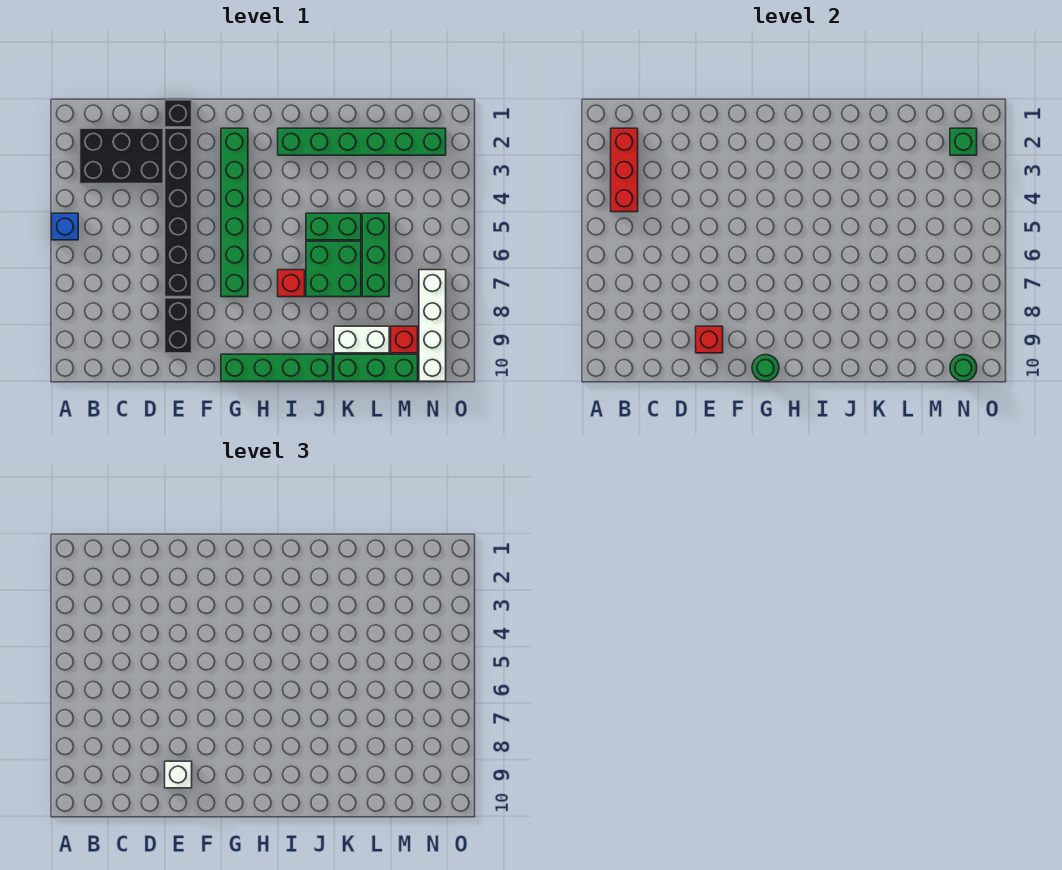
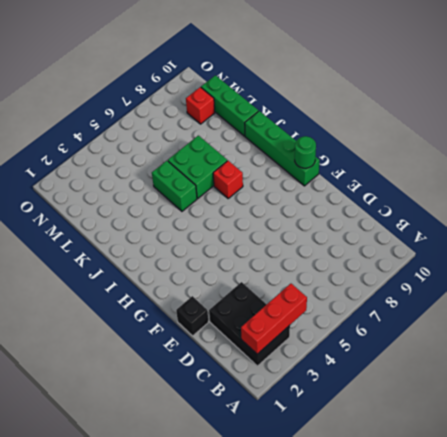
none -> blue 1x1 brick [52,213,78,240]
none -> black 1x6 brick [165,128,192,297]
none -> black 1x2 brick [165,298,192,353]

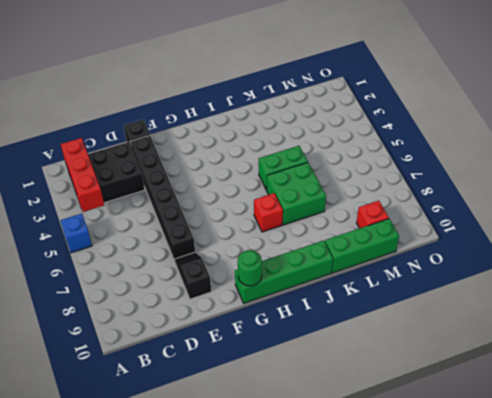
black 1x2 slope [174,252,211,299] -> black 1x2 brick [165,298,192,353]
none -> green 1x6 brick [221,128,248,297]
none -> green 1x6 brick [278,128,446,155]
none -> white 1x2 brick [334,326,389,353]

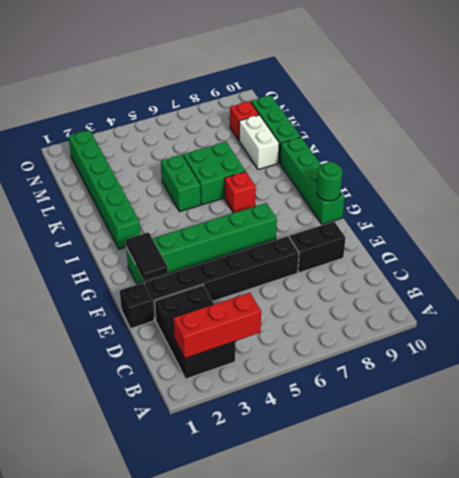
black 1x2 tile [126,232,168,281] -> none
none -> blue 1x1 brick [52,213,78,240]
none -> green 1x3 brick [362,213,389,297]
none -> white 1x4 brick [419,270,446,381]

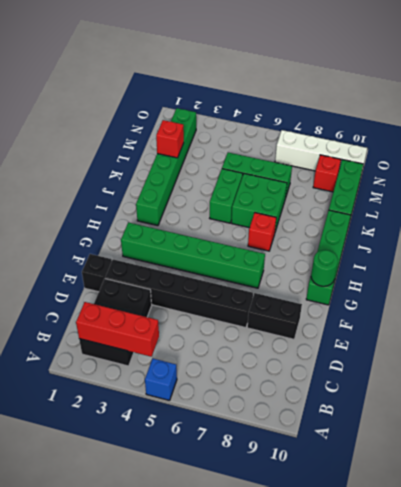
red 1x1 brick [156,120,184,158] -> red 1x1 brick moved to [696,326,723,353]
none -> white 1x2 brick [334,326,389,353]
none -> green 1x1 brick [950,128,977,155]
none -> green 1x1 round brick [950,354,977,381]

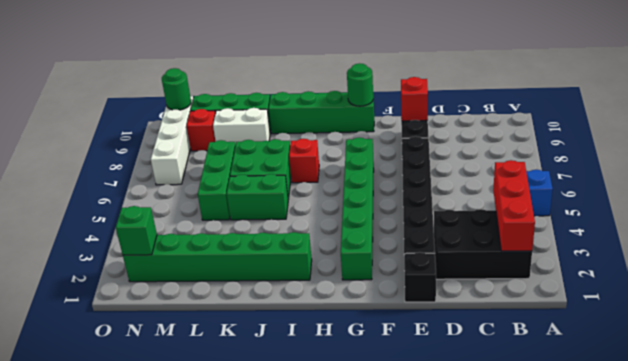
none -> white 1x1 brick [165,761,192,788]

